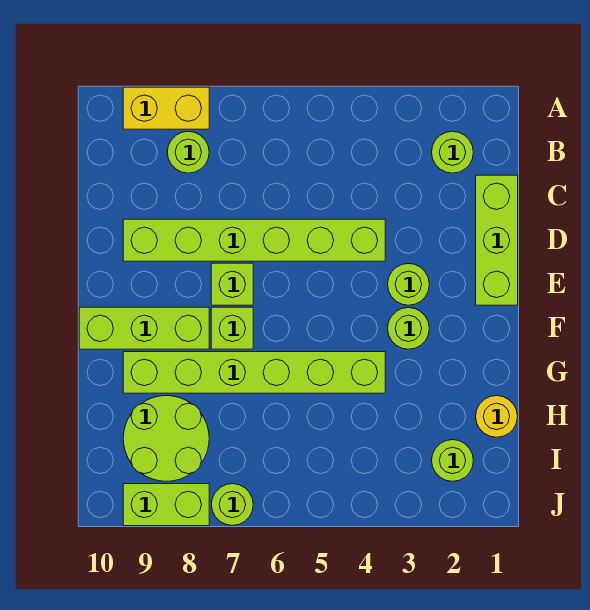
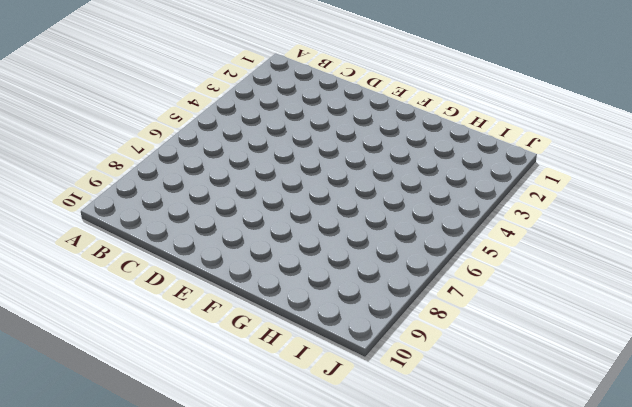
none -> yellow 1x2 brick [123,87,209,129]
none -> lime 1x1 round brick [432,131,473,173]
none -> lime 1x1 round brick [167,131,209,173]

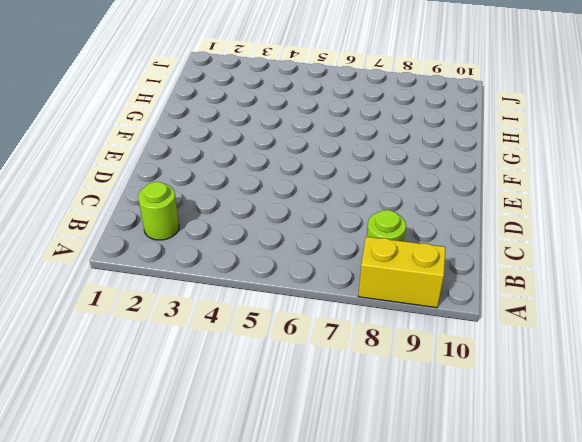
none -> lime 1x3 brick [476,175,518,305]
none -> lime 1x6 brick [123,219,385,261]
none -> lime 1x1 round brick [388,264,429,305]

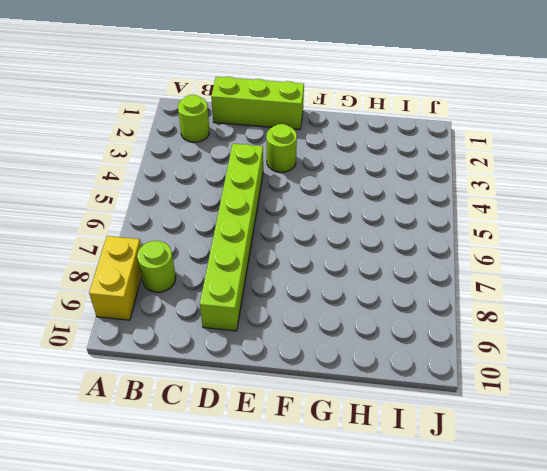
none -> lime 1x1 brick [211,263,253,305]
none -> lime 1x1 round brick [388,308,429,349]
none -> lime 1x1 brick [211,307,253,349]

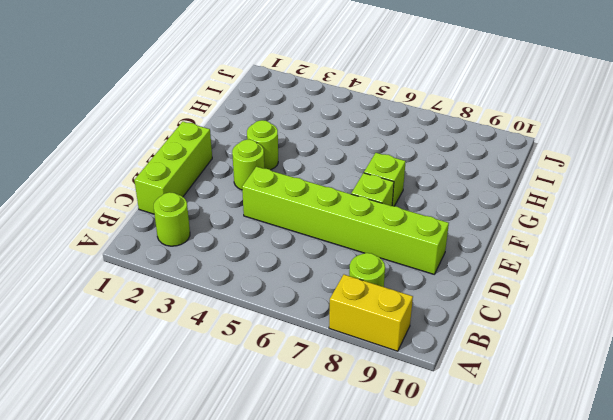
none -> lime 1x3 brick [79,307,209,349]
none -> lime 1x6 brick [123,352,385,393]
none -> yellow 1x1 round brick [476,396,517,437]

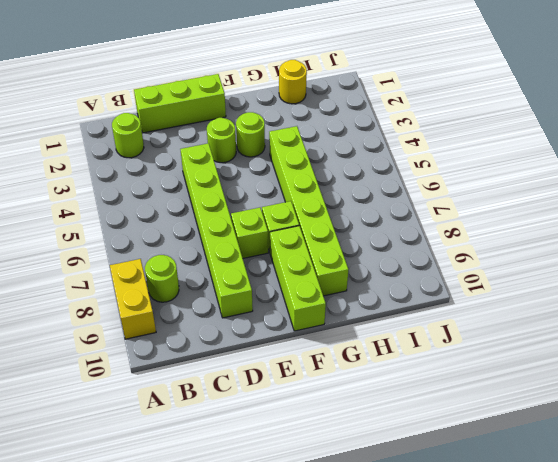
none -> lime 2x2 round brick [123,396,209,481]
none -> lime 1x1 round brick [432,440,473,481]
none -> lime 1x1 round brick [211,484,253,525]

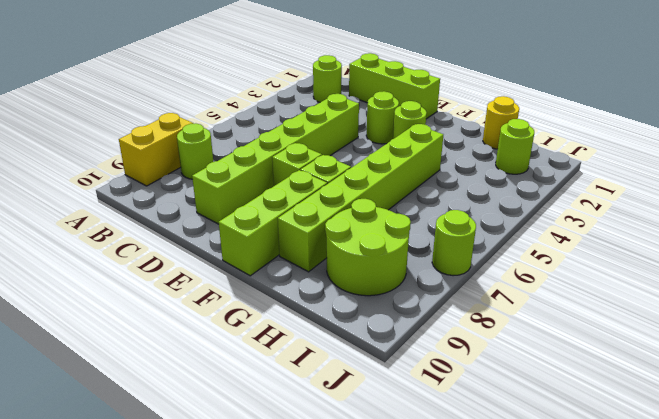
none -> lime 1x2 brick [123,484,209,526]

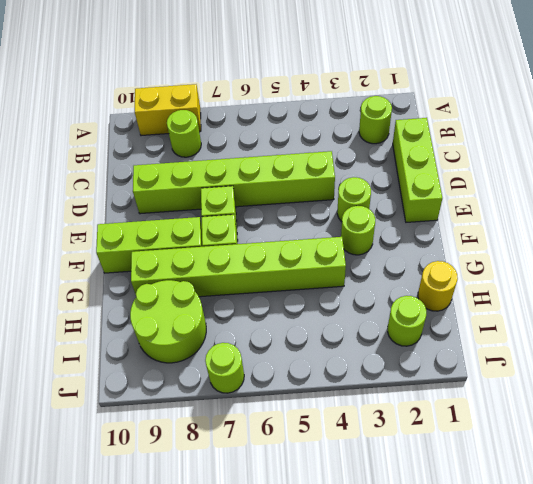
none -> lime 1x2 brick [123,484,209,526]

